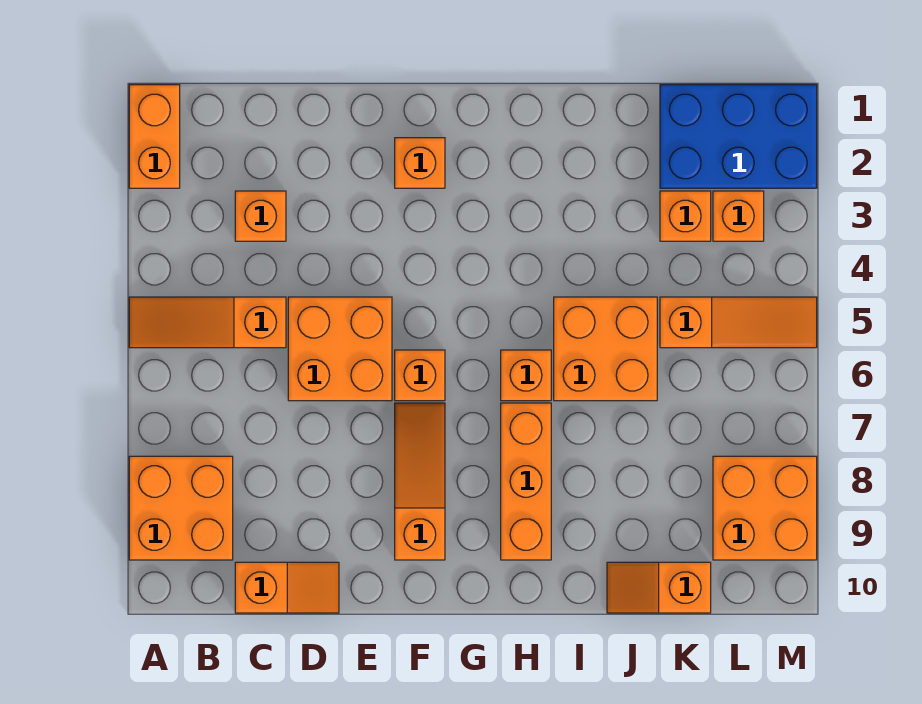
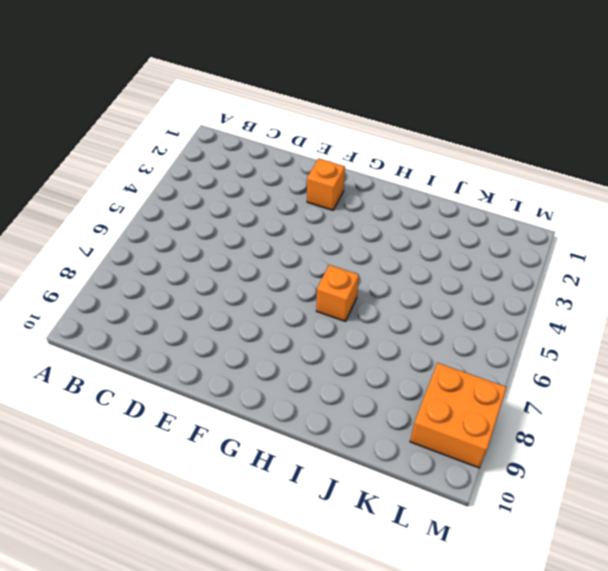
none -> orange 1x2 brick [129,85,180,188]
none -> orange 1x3 slope [129,297,286,348]
none -> orange 2x2 brick [129,456,233,560]

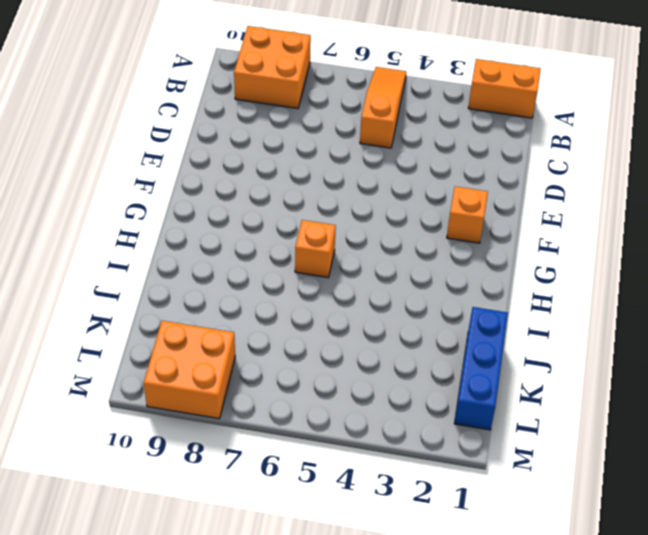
blue 1x3 brick [454,307,508,430] -> blue 2x3 brick [660,85,817,188]
none -> orange 1x1 brick [235,191,286,241]
none -> orange 1x2 slope [235,562,339,613]
none -> orange 2x2 brick [288,297,392,401]

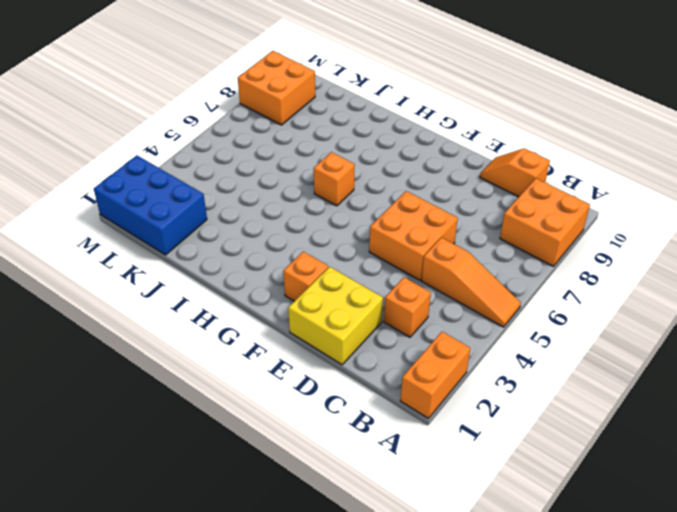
yellow 2x2 brick [288,267,383,365] -> none
none -> orange 1x1 brick [395,350,445,401]
none -> orange 1x3 slope [395,403,445,560]
none -> orange 1x3 brick [501,403,551,560]

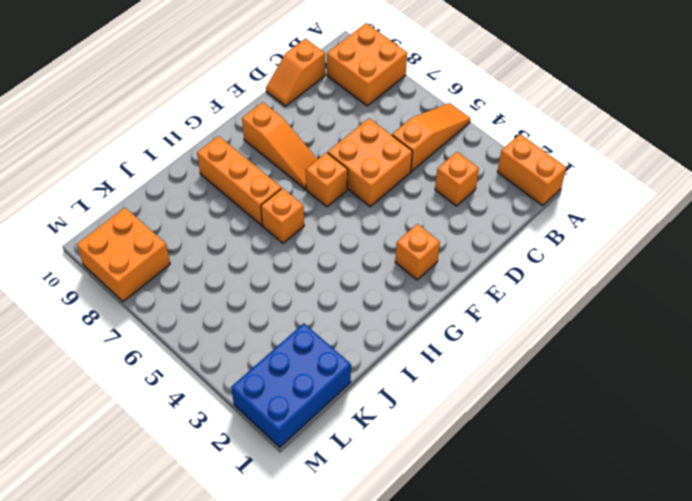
none -> orange 2x2 brick [554,297,657,401]
none -> orange 1x2 slope [607,562,711,613]
none -> orange 1x1 brick [660,191,711,241]

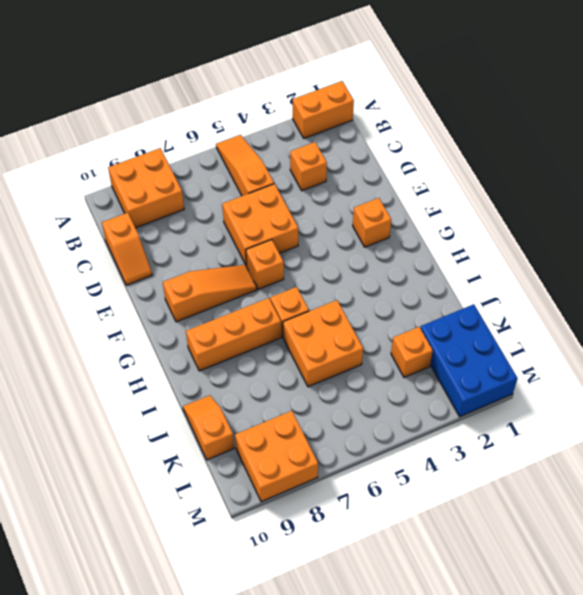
none -> orange 1x3 slope [660,297,817,348]
none -> orange 1x1 brick [713,191,764,241]

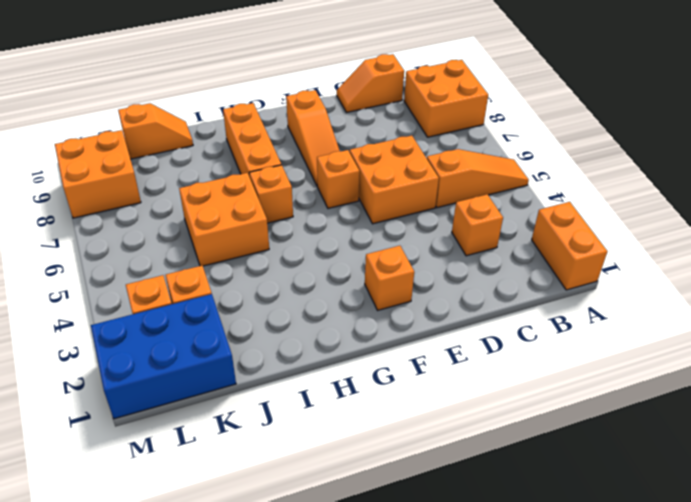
none -> orange 1x3 slope [660,297,817,348]

